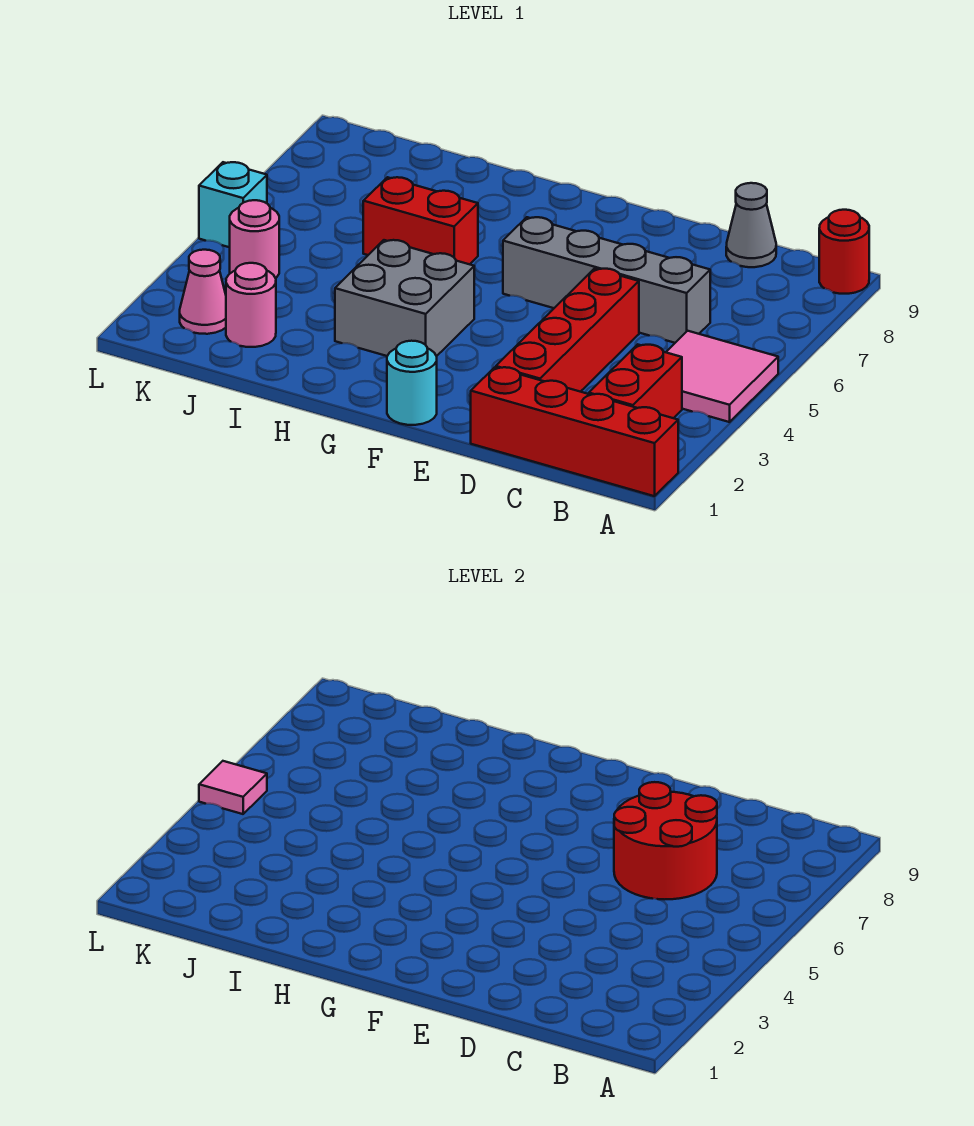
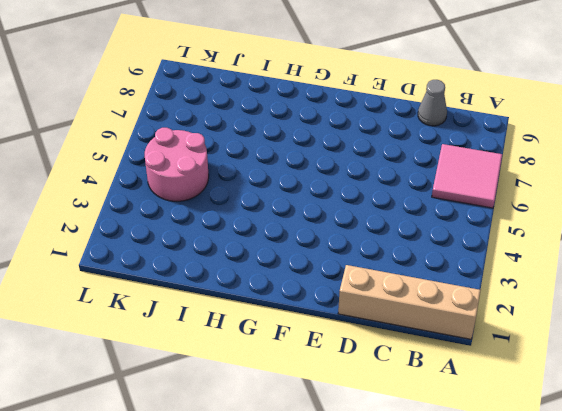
tan 1x4 brick [338,265,481,339] -> red 1x4 brick [471,367,678,496]
pink 2x2 tile [432,144,502,208] -> pink 2x2 tile moved to [666,331,778,422]
pink 2x2 round brick [145,128,209,201] -> pink 1x1 round brick [230,200,279,278]
none -> red 1x1 round brick [819,210,869,294]
none -> red 1x2 brick [589,344,682,418]
none -> grey 1x4 brick [503,217,710,343]

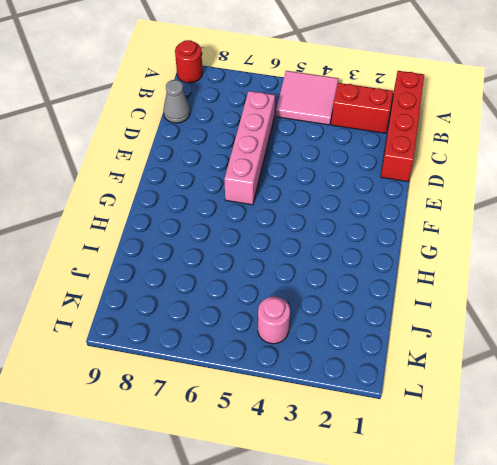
pink 1x4 brick [224,91,275,205] -> grey 1x4 brick [503,217,710,343]
none -> red 1x4 brick [496,269,639,392]
none -> cyan 1x1 round brick [387,341,437,425]
none -> grey 2x2 brick [335,240,474,356]

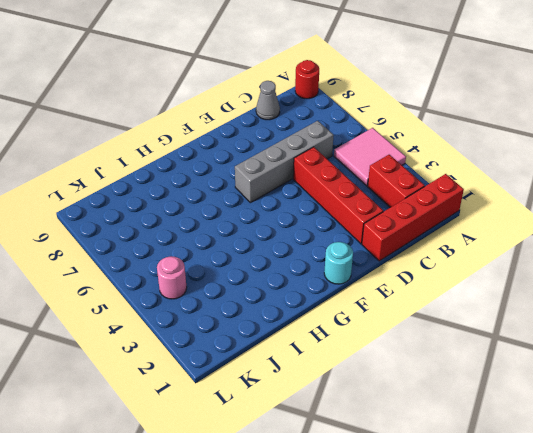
none -> grey 2x2 brick [335,240,474,356]
none -> red 1x2 brick [363,177,478,264]
none -> pink 1x1 round brick [226,263,276,347]

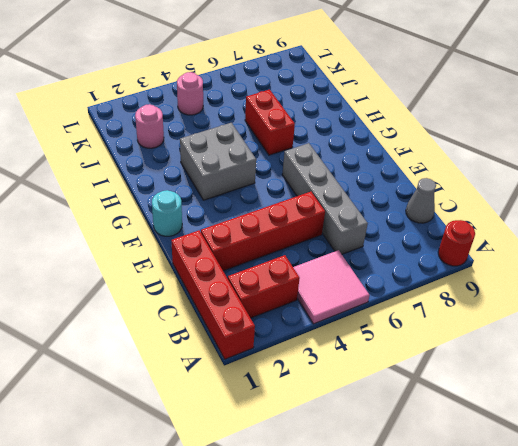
none -> pink 1x1 cone [180,250,226,334]
none -> cyan 1x1 brick [199,162,267,247]
none -> red 2x2 round brick [614,782,717,899]

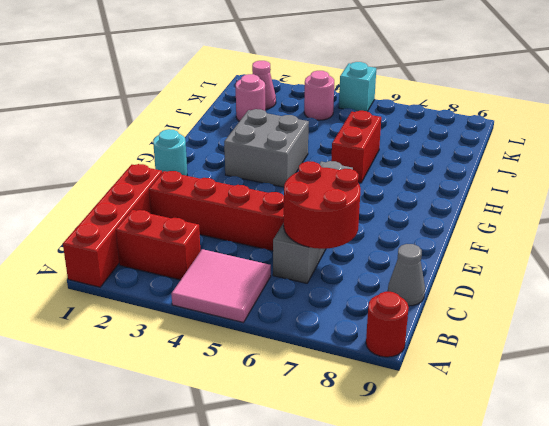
none -> pink 1x1 tile [199,761,267,814]

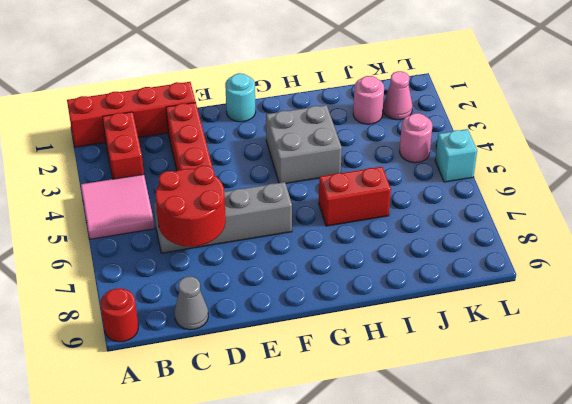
none -> pink 1x1 tile [199,761,267,814]

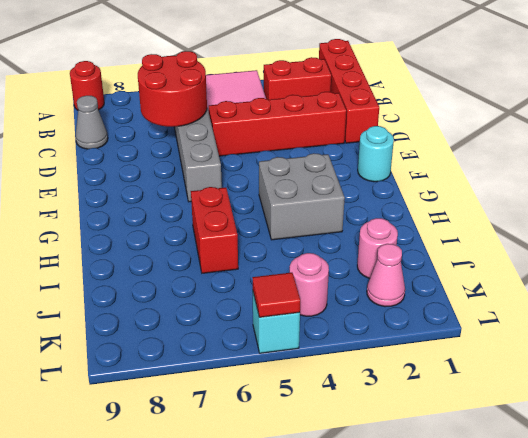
red 1x1 tile [252,272,300,317] -> pink 1x1 tile [199,761,267,814]

